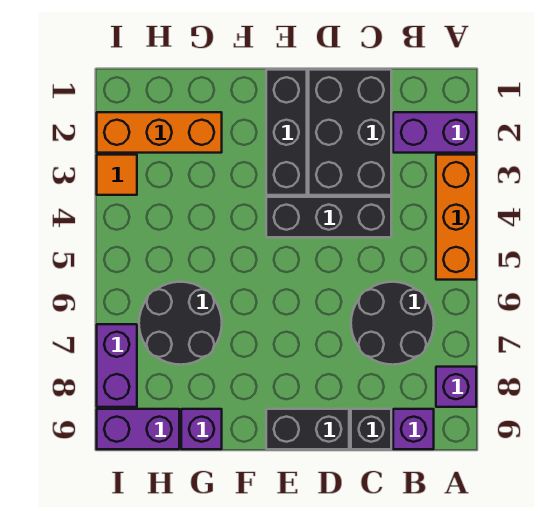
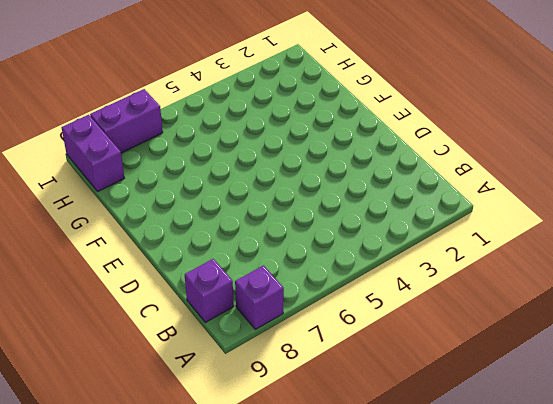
none -> purple 1x2 brick [393,112,476,153]
none -> orange 1x3 brick [436,155,476,280]
none -> black 2x2 round brick [351,282,434,365]

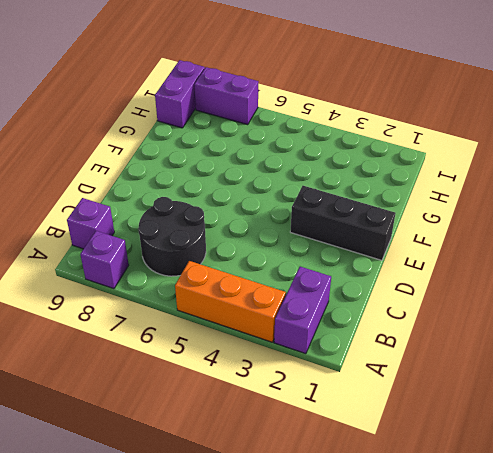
none -> black 2x3 brick [309,70,391,195]
none -> black 1x3 brick [266,197,391,237]
none -> black 1x1 brick [351,409,391,449]

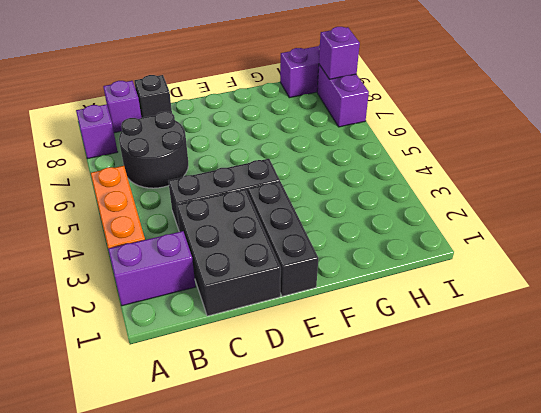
purple 1x1 brick [319,27,360,79] -> purple 1x1 brick moved to [181,409,222,449]
none -> black 1x2 brick [266,409,349,449]
none -> orange 1x3 brick [97,112,222,153]
none -> black 2x2 round brick [139,282,222,365]

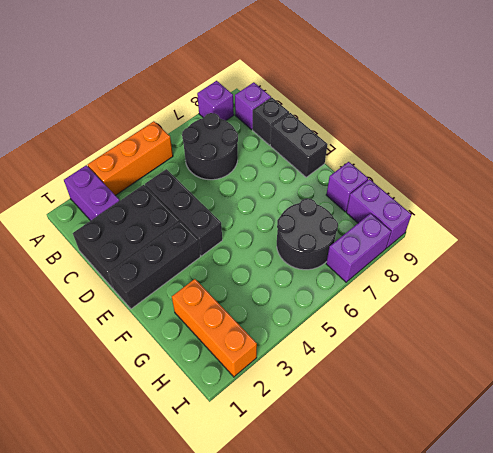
none -> orange 1x1 tile [97,155,137,195]

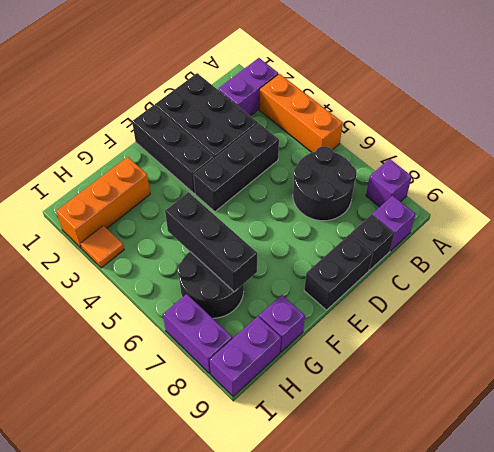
black 1x3 brick [165,192,257,292] -> none

